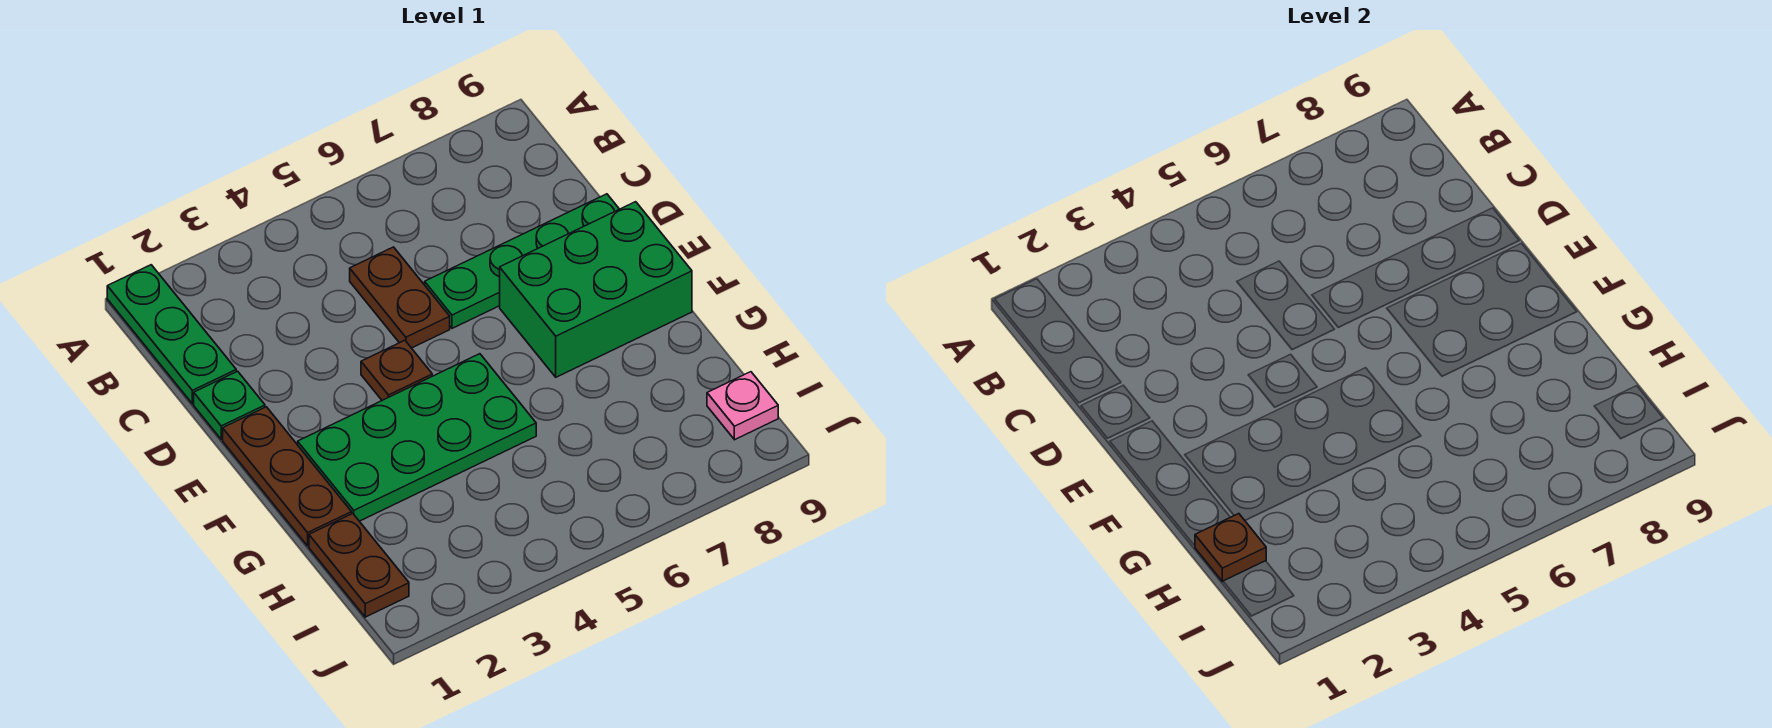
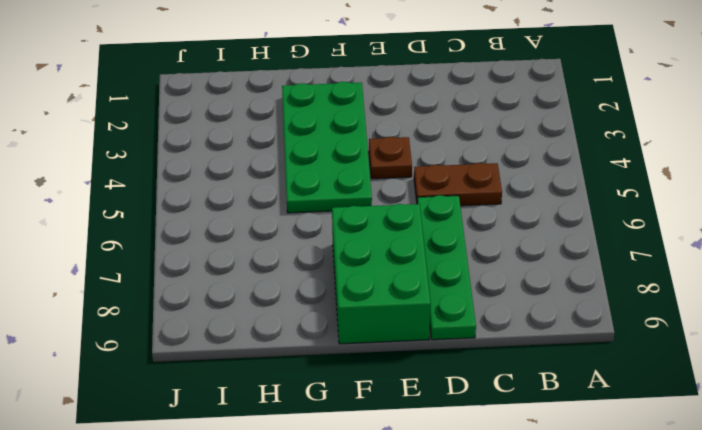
none -> green 1x3 plate [107,265,236,404]
none -> green 1x1 plate [194,371,265,439]

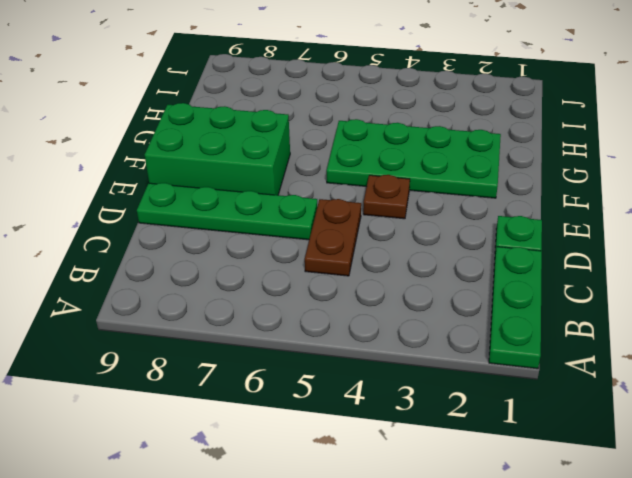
none -> brown 1x3 plate [223,407,352,546]
none -> brown 1x2 plate [309,514,409,617]

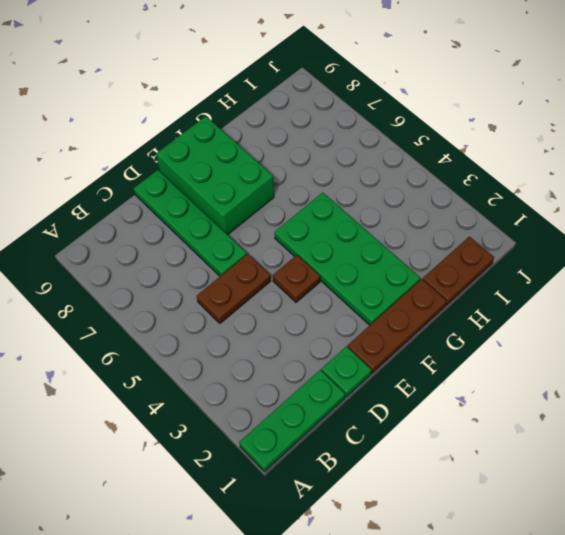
none -> pink 1x1 plate [707,372,778,440]
none -> brown 1x1 plate [1195,514,1266,582]

